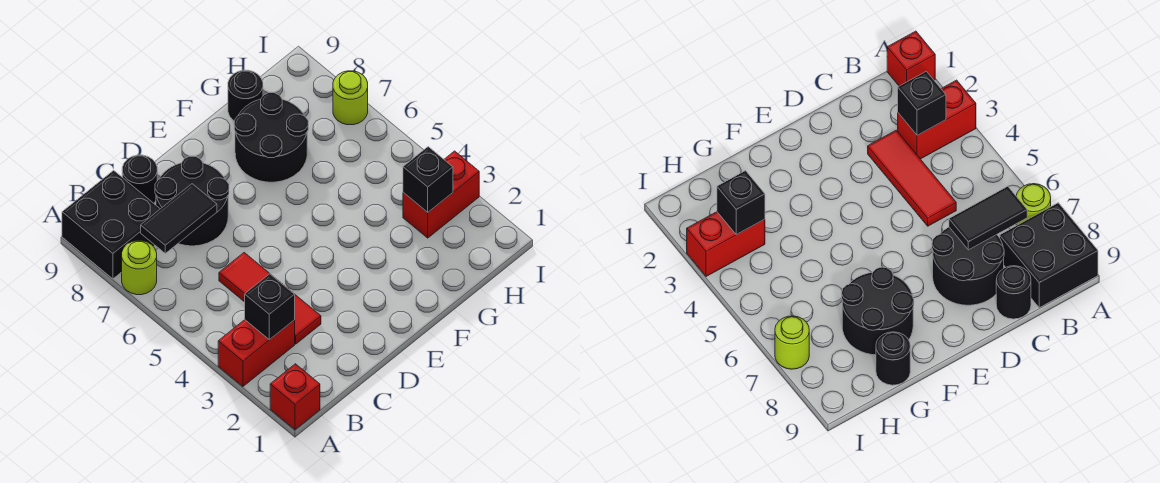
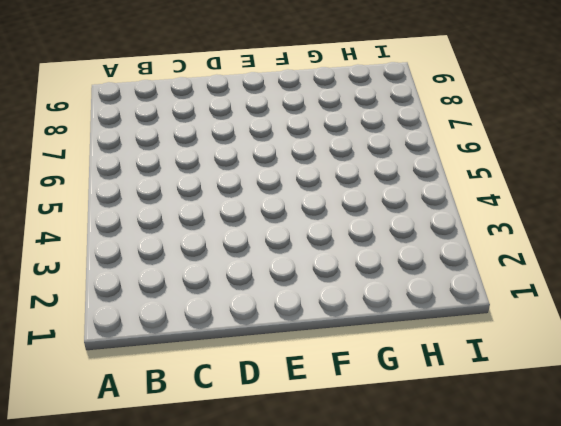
none -> red 1x1 brick [270,364,320,429]
none -> red 1x2 brick [218,320,295,386]
none -> lime 1x1 round brick [122,241,157,295]

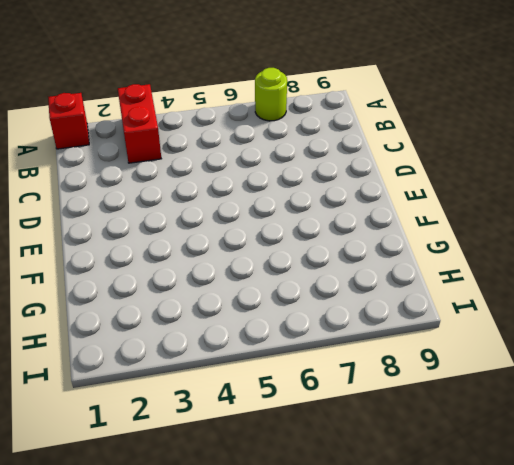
none -> black 2x2 brick [62,170,160,279]
none -> red 1x3 tile [219,253,321,344]
none -> black 2x2 round brick [155,156,229,246]

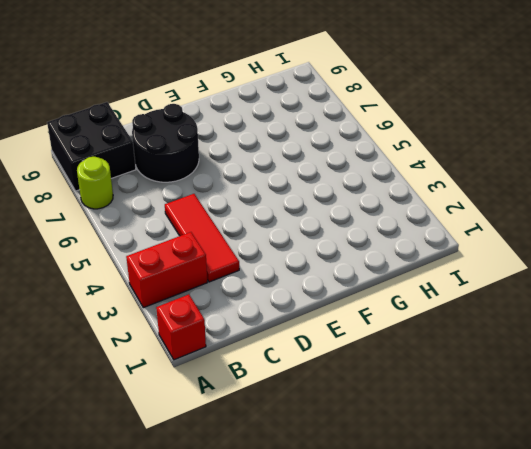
none -> black 1x1 round brick [122,155,157,203]
none -> black 2x2 round brick [234,93,308,182]
none -> black 1x1 round brick [228,70,263,120]

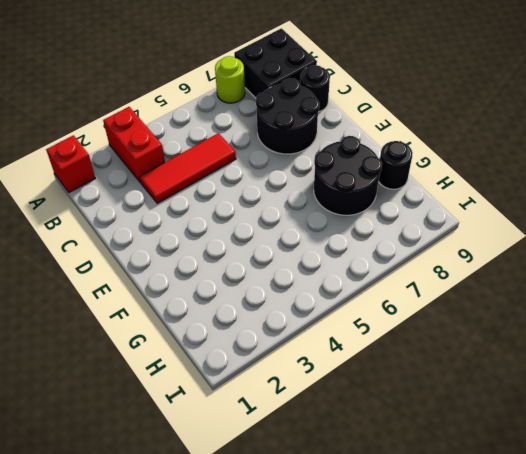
none -> red 1x2 brick [403,151,479,238]
none -> lime 1x1 round brick [333,71,368,125]
none -> black 1x1 brick [245,274,295,340]

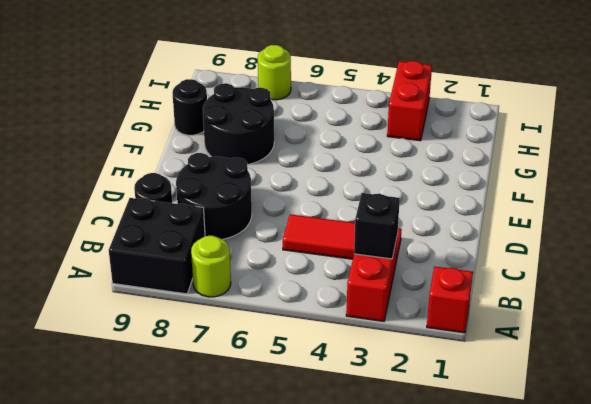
none -> black 1x2 tile [141,184,217,253]
none -> black 1x1 brick [403,147,453,212]

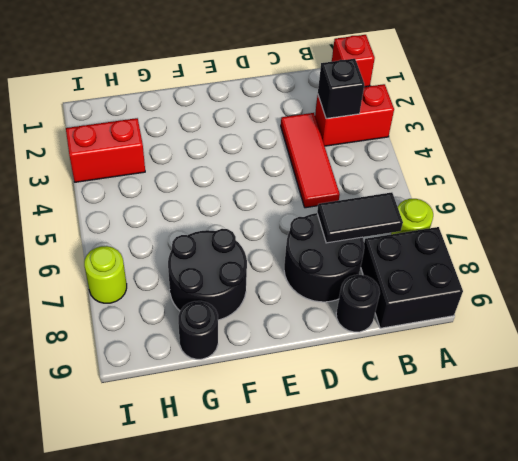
none -> black 1x1 brick [403,147,453,212]

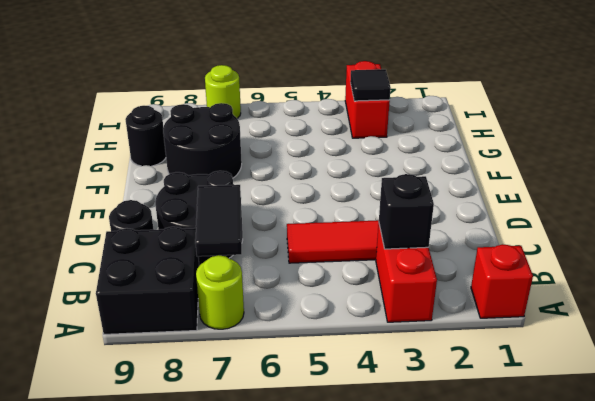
black 1x1 tile [350,69,391,101] -> black 1x1 brick [403,147,453,212]

